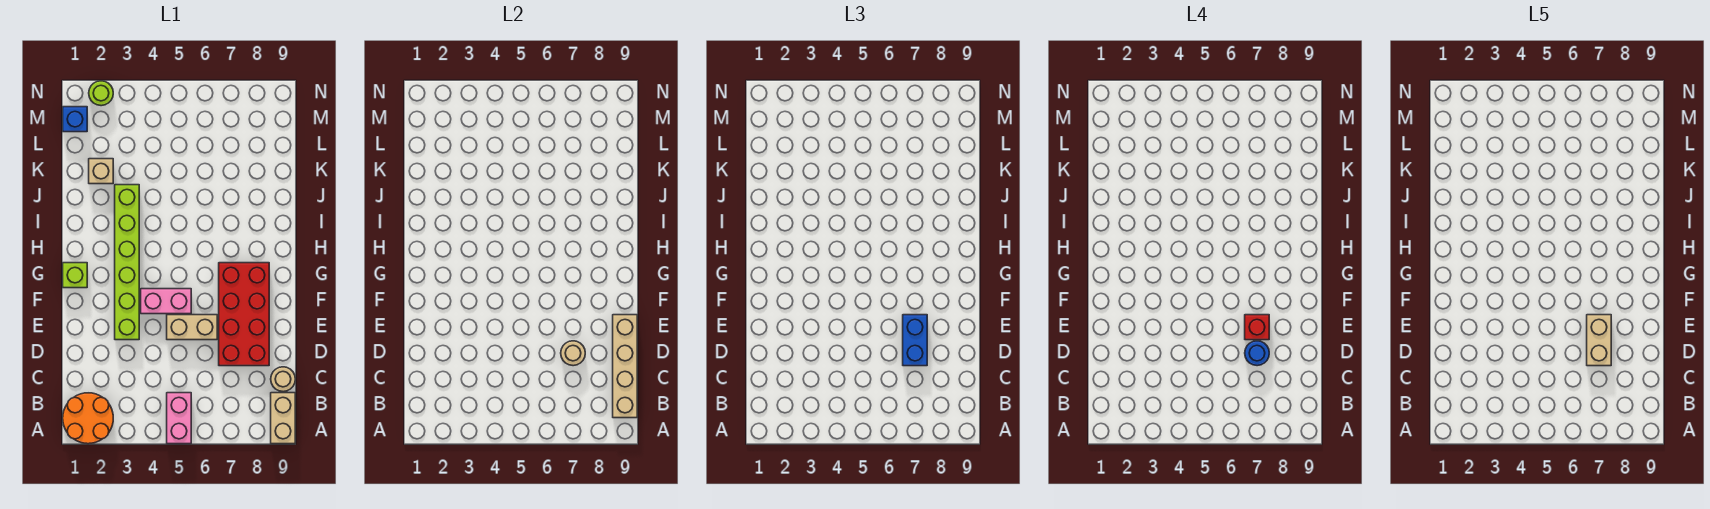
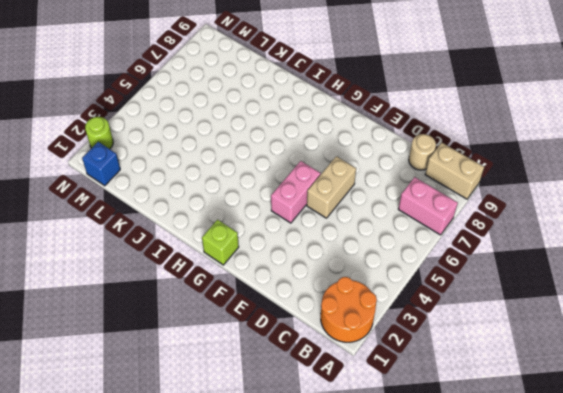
pink 1x2 brick [398,177,458,235] -> pink 1x2 brick moved to [167,393,191,444]
none -> red 2x4 brick [219,263,269,366]
none -> lime 1x6 brick [115,185,139,340]
none -> tan 1x1 brick [89,159,113,184]

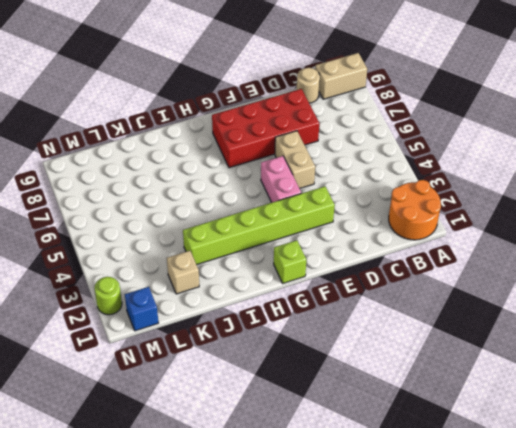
none -> pink 1x2 brick [167,393,191,444]
none -> tan 1x4 brick [613,315,637,418]
none -> tan 1x1 round brick [561,341,585,366]

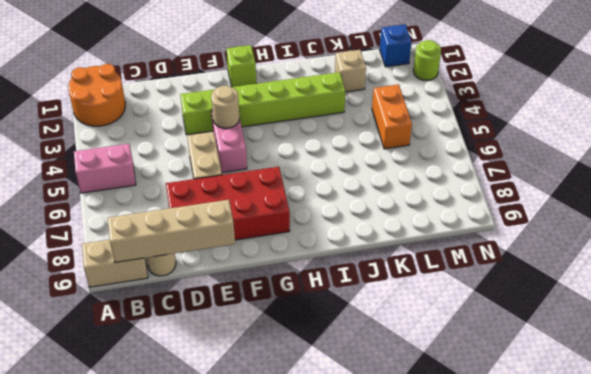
tan 1x1 round brick [211,86,239,128] -> tan 1x1 round brick moved to [561,341,585,366]
orange 1x2 brick [372,84,412,149] -> none
none -> blue 1x2 brick [903,315,927,366]
none -> blue 1x1 round brick [1245,341,1269,366]
none -> red 1x1 brick [1245,315,1269,340]

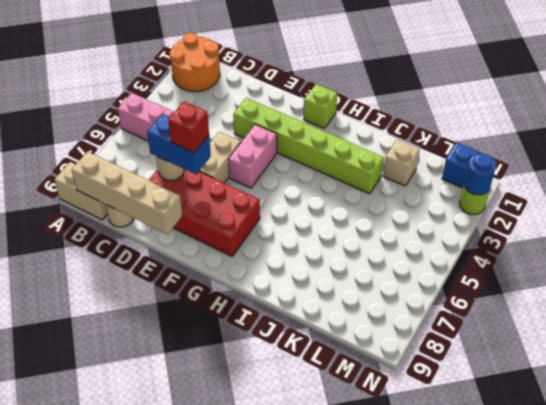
blue 1x1 round brick [464,154,496,195] -> blue 1x1 round brick moved to [1245,341,1269,366]
none -> tan 1x2 brick [1587,315,1611,366]

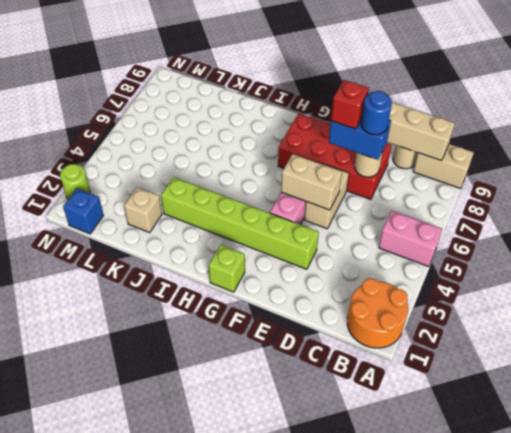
tan 1x2 brick [281,154,342,210] -> tan 1x2 brick moved to [1587,315,1611,366]

